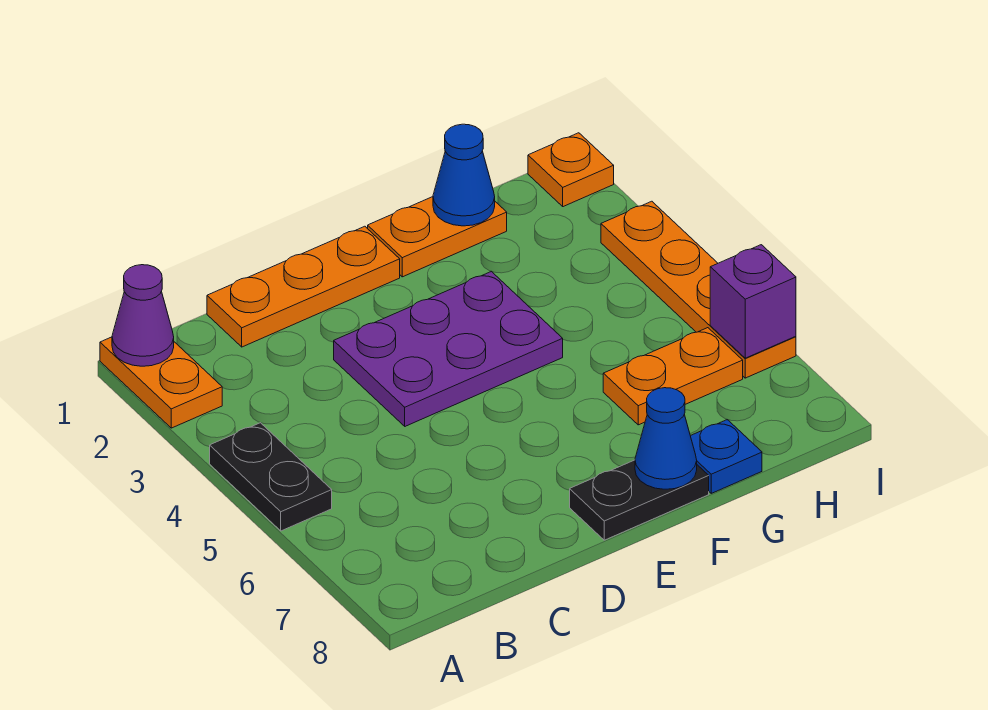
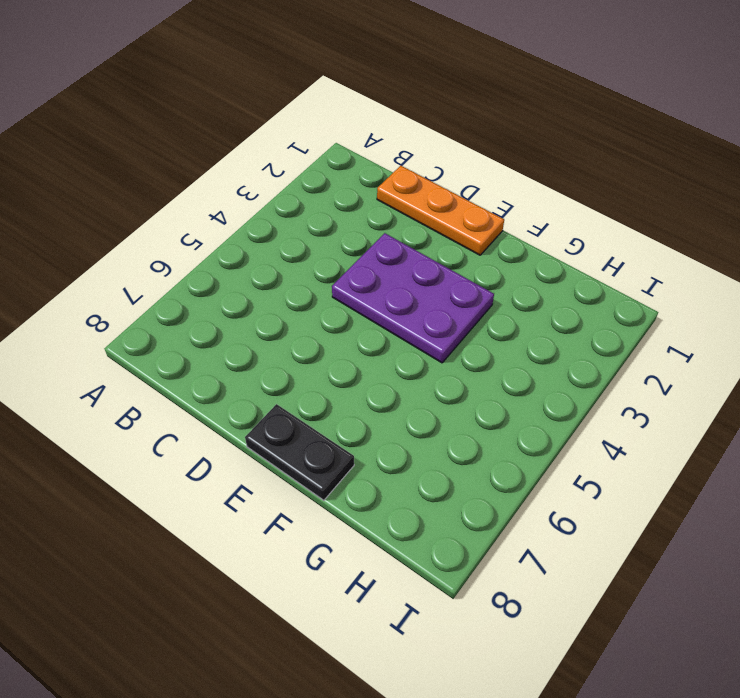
none -> orange 1x2 plate [100,337,222,428]
none -> black 1x2 plate [210,423,332,531]
none -> orange 1x2 plate [368,197,507,277]

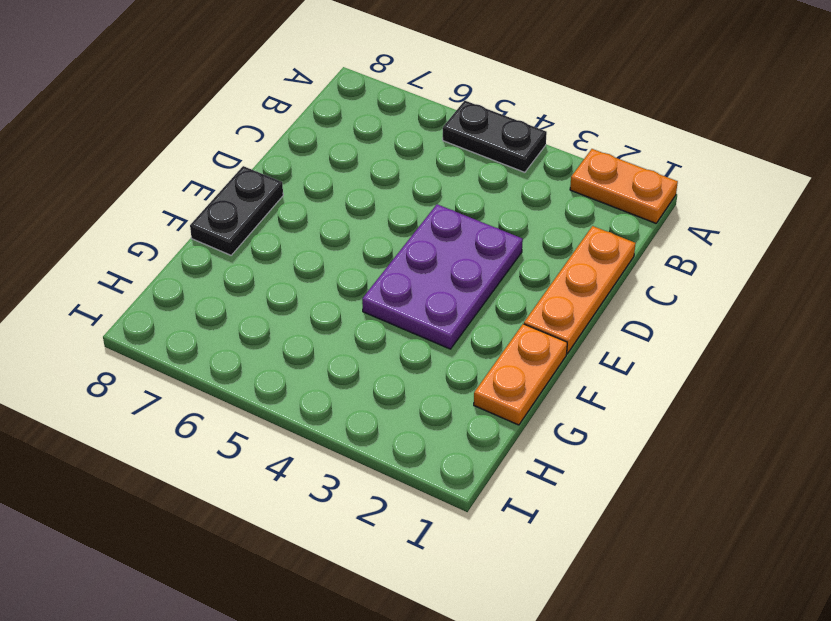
none -> orange 1x2 plate [603,328,743,425]
none -> blue 1x1 plate [691,420,762,493]
none -> orange 1x1 plate [528,133,614,207]

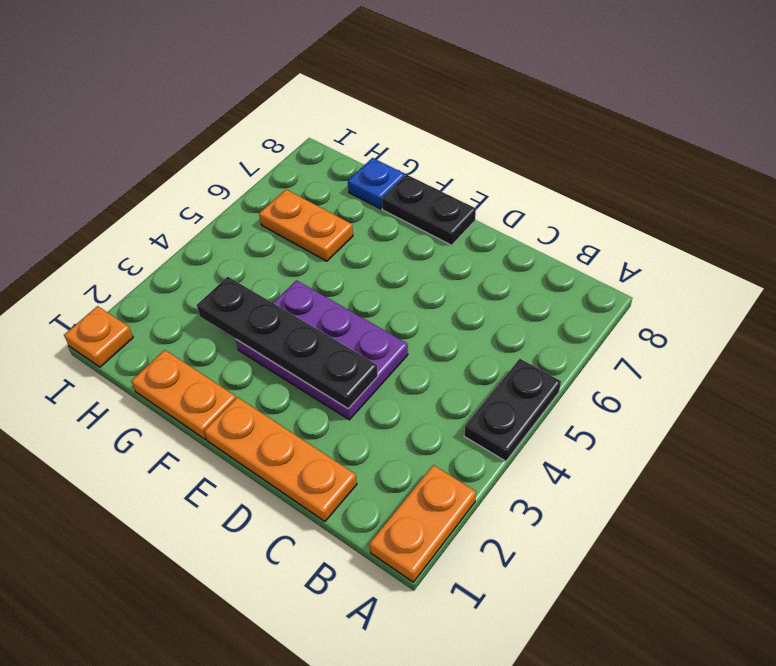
black 1x4 plate [197,277,378,408] -> none
none -> orange 1x4 plate [601,201,796,378]
none -> purple 1x1 cone [112,265,174,366]
none -> blue 1x1 cone [635,388,697,489]

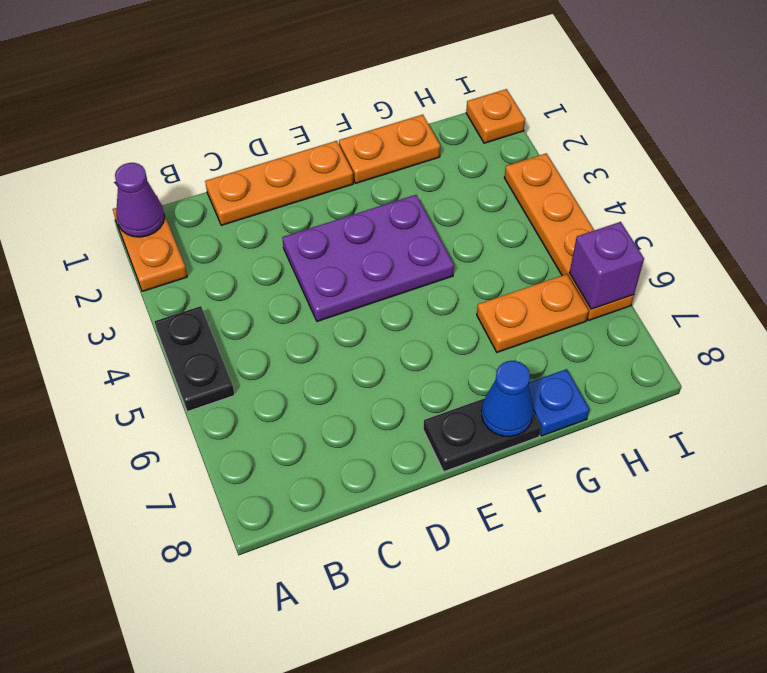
none -> blue 1x1 cone [433,124,495,226]

